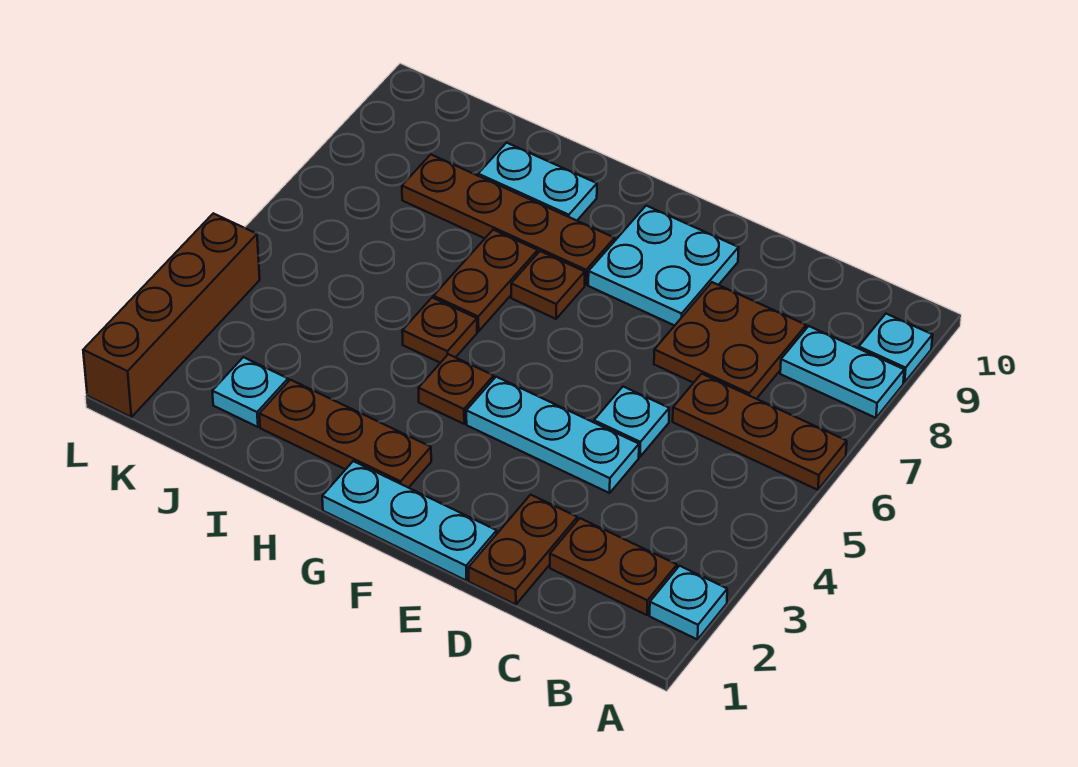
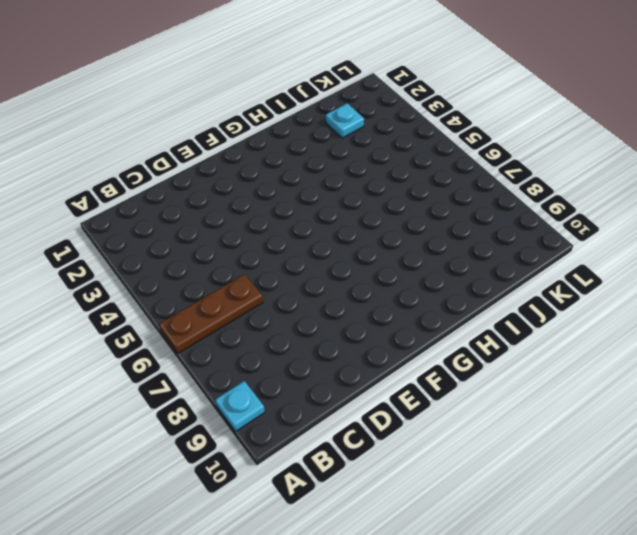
none -> cyan 1x1 plate [650,566,727,640]
none -> cyan 1x2 plate [780,326,904,418]
none -> brown 1x2 plate [550,518,677,615]

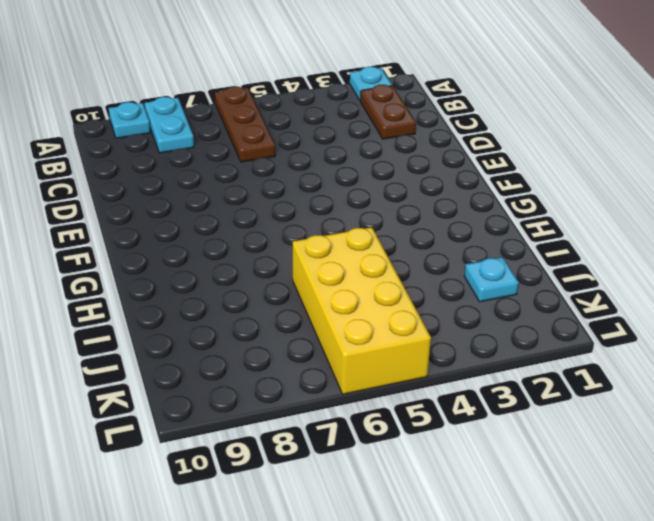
yellow 2x4 brick [293,227,431,394] -> none
none -> brown 2x2 plate [654,282,806,399]
none -> brown 1x2 plate [469,495,577,605]
none -> cyan 1x3 plate [466,377,639,493]

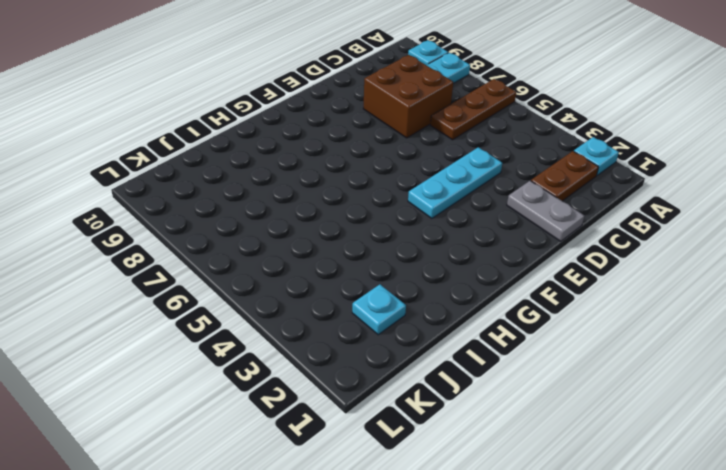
brown 2x2 brick [363,55,453,138] -> brown 2x2 plate [654,282,806,399]
grey 1x2 plate [507,181,584,241] -> brown 1x2 plate [469,495,577,605]
none -> cyan 1x1 plate [594,387,669,457]
none -> cyan 1x3 plate [322,461,497,580]
none -> cyan 2x2 plate [588,206,739,326]

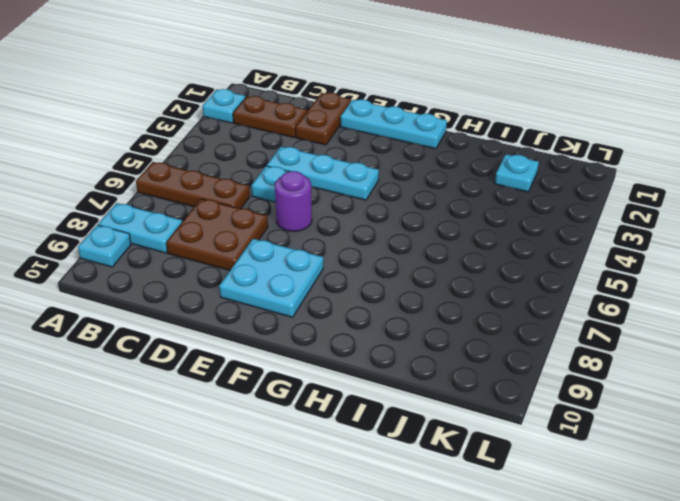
purple 1x1 round brick [275,171,312,231] -> none
none -> brown 1x3 plate [259,380,431,488]
none -> brown 1x1 plate [418,354,494,424]
none -> brown 1x1 plate [511,251,585,319]

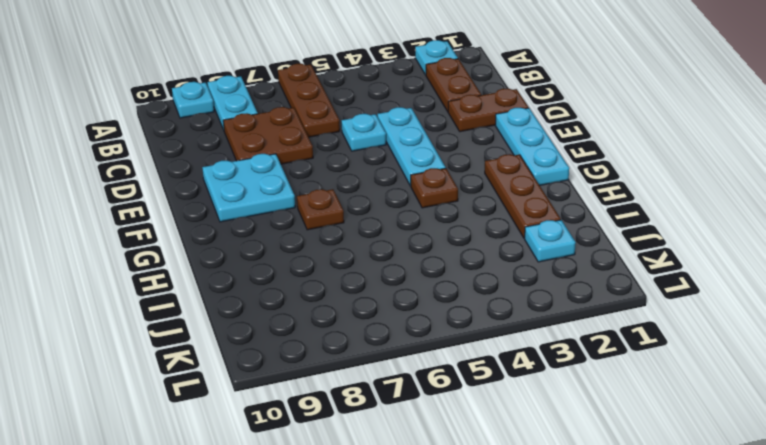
none -> brown 1x4 plate [402,155,614,285]
none -> brown 1x1 plate [402,298,477,363]
none -> brown 1x2 plate [434,230,538,331]

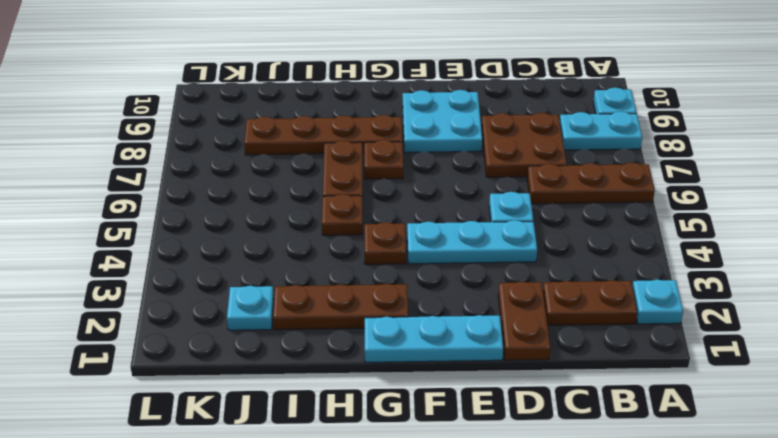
none -> cyan 1x2 plate [478,143,597,221]
none -> brown 1x4 brick [83,213,260,417]

